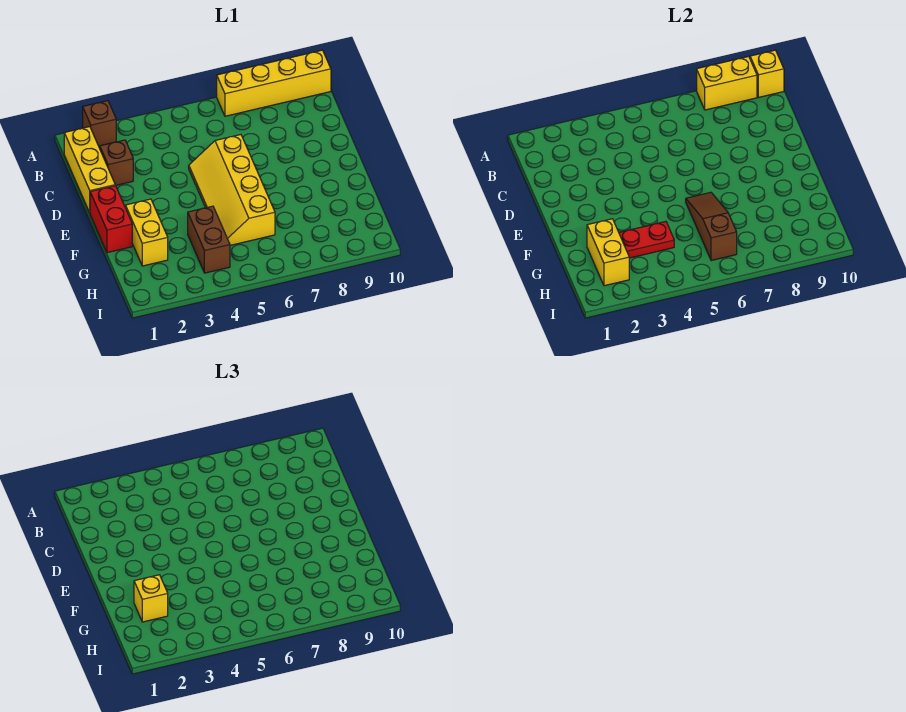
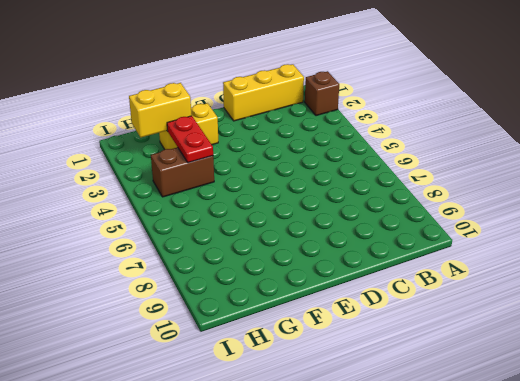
none -> yellow 1x4 brick [217,50,331,116]
none -> brown 1x1 brick [100,140,133,186]
none -> yellow 2x4 slope [189,135,275,245]

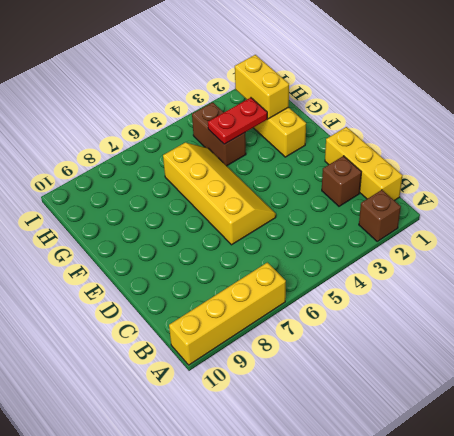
none -> red 1x2 brick [90,186,132,253]
none -> yellow 1x2 brick [697,56,757,110]
none -> yellow 1x1 brick [750,50,784,97]

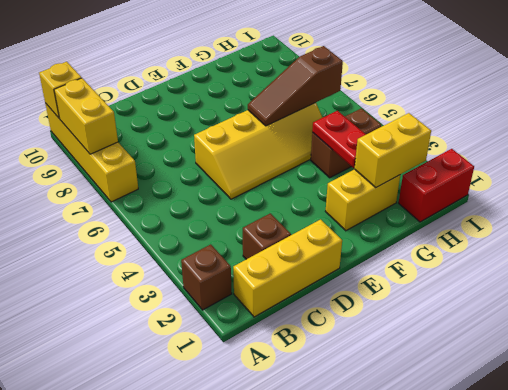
red 1x2 brick [399,149,474,222] -> red 1x2 brick moved to [90,186,132,253]
none -> yellow 1x1 brick [134,575,168,622]

